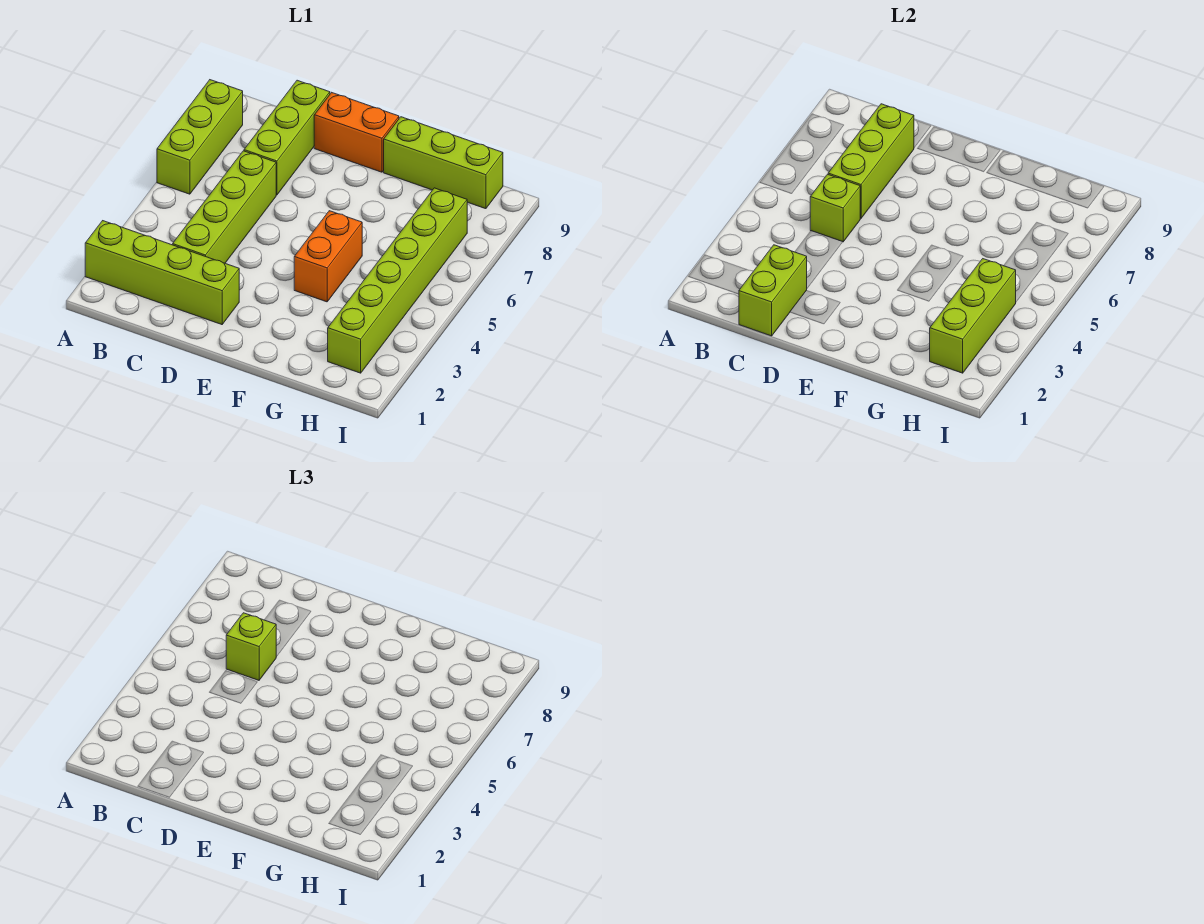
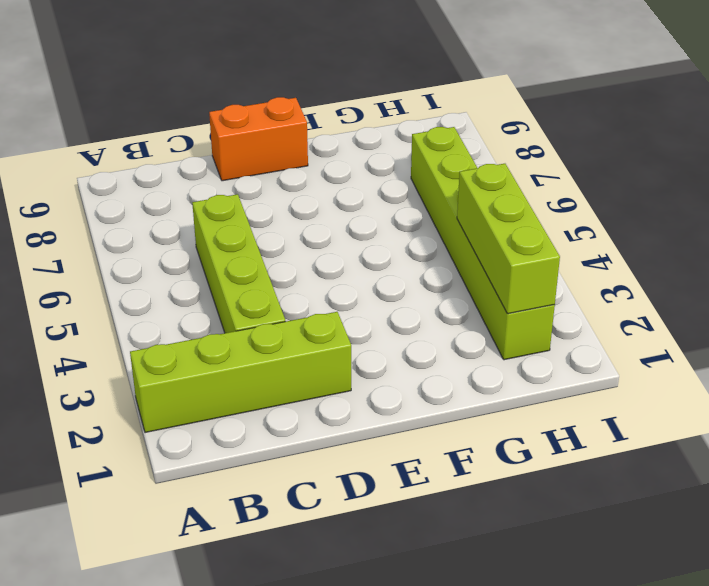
none -> lime 1x3 brick [157,80,243,194]
none -> lime 1x3 brick [244,80,330,195]
none -> orange 1x2 brick [294,211,362,302]

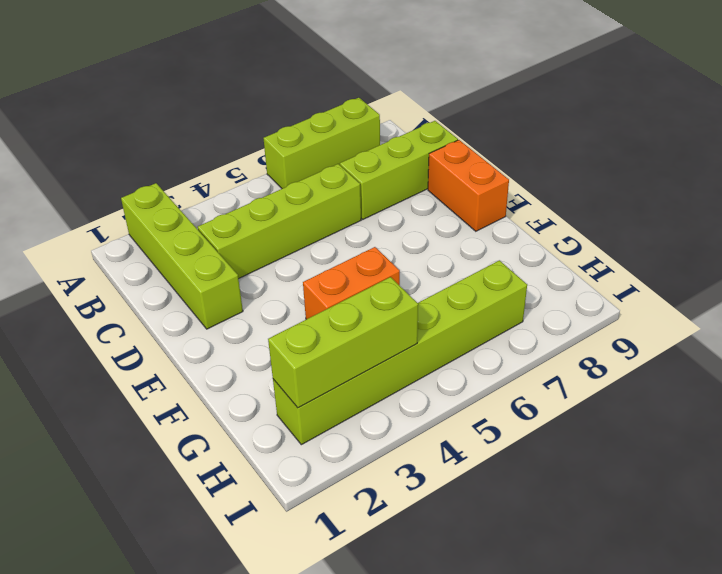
none -> lime 1x3 brick [384,117,503,209]
none -> lime 1x2 brick [739,245,807,336]
none -> lime 1x1 brick [810,174,861,242]

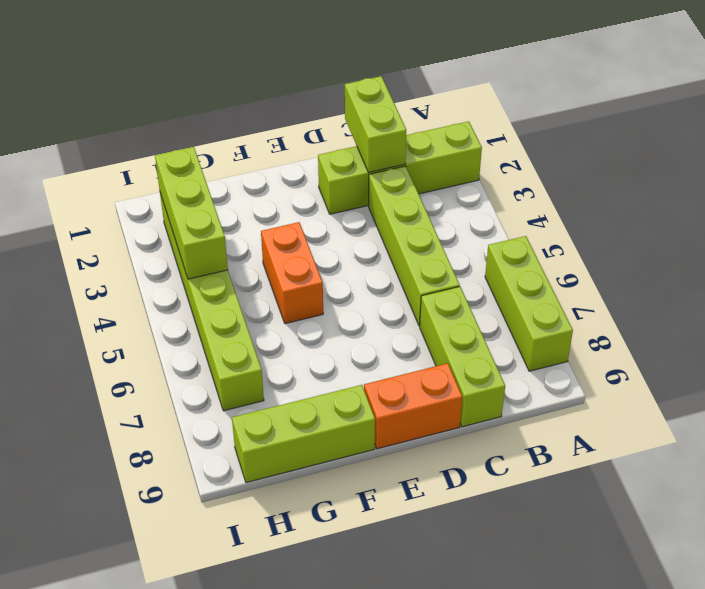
none -> lime 1x1 brick [810,174,861,242]
none -> lime 1x3 brick [828,104,914,218]
none -> lime 1x1 brick [226,613,276,680]

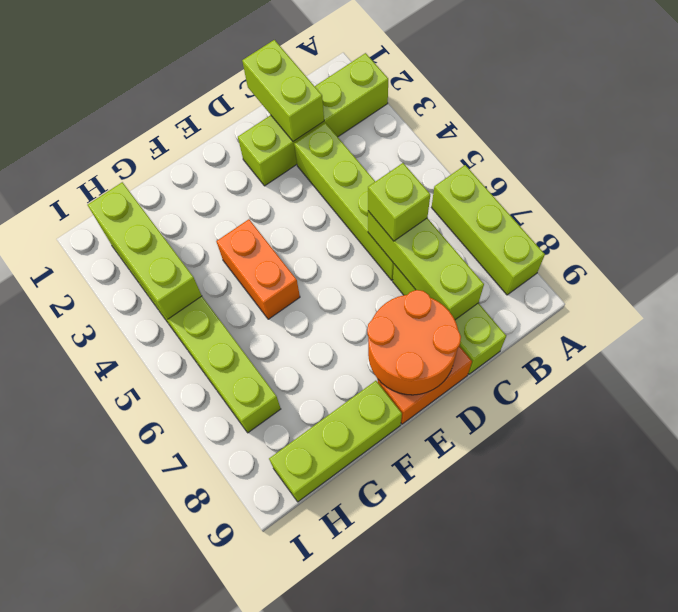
orange 2x2 round brick [367,290,461,395] -> none
none -> lime 1x1 brick [810,174,861,242]

